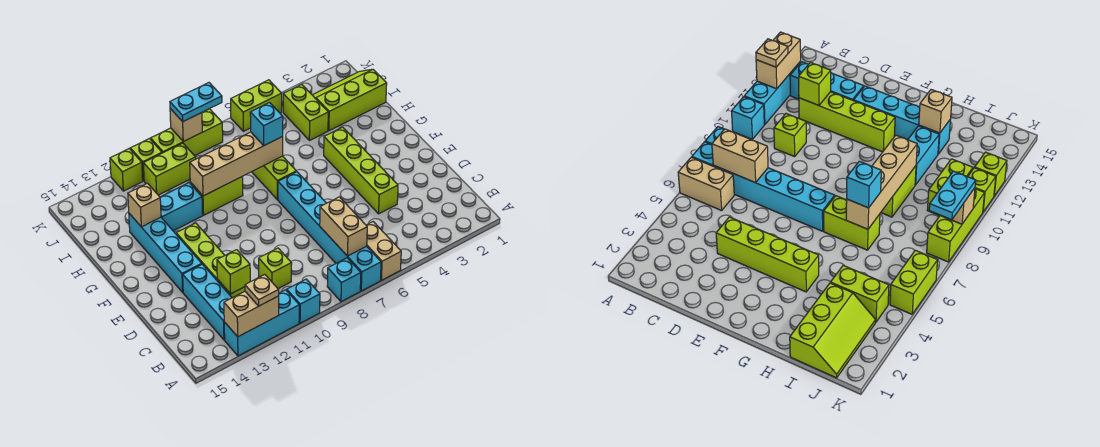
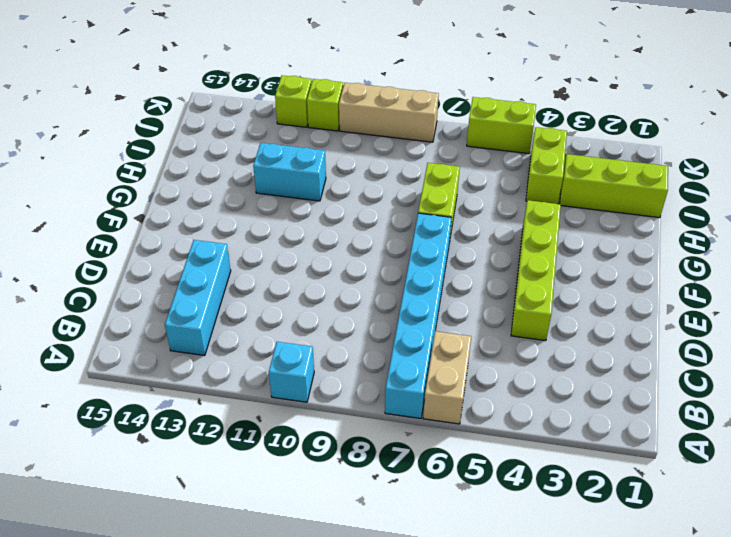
tan 1x3 brick [339,83,439,142] -> lime 1x3 brick [151,109,223,156]
none -> cyan 1x1 brick [327,258,361,302]
none -> cyan 1x3 brick [224,290,299,356]
none -> lime 1x1 brick [259,248,292,289]

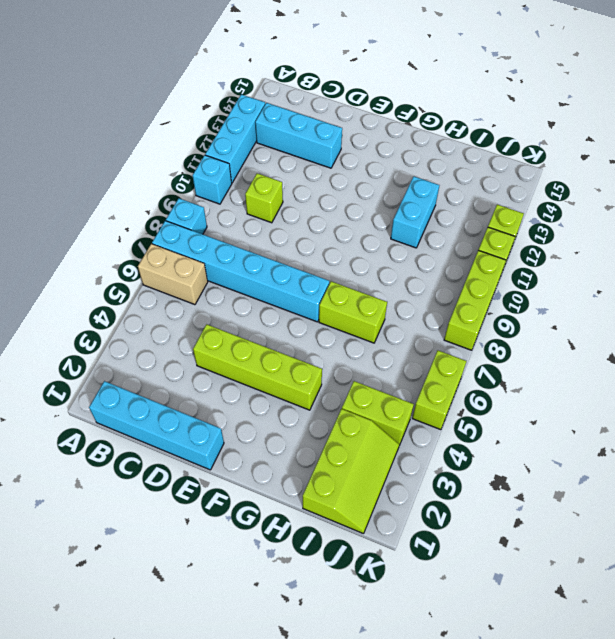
cyan 1x4 brick [89,381,224,470] -> cyan 1x4 brick moved to [129,213,202,292]
none -> lime 1x4 brick [176,223,245,298]
none -> lime 1x2 brick [190,176,243,215]
none -> lime 1x2 brick [143,143,196,195]

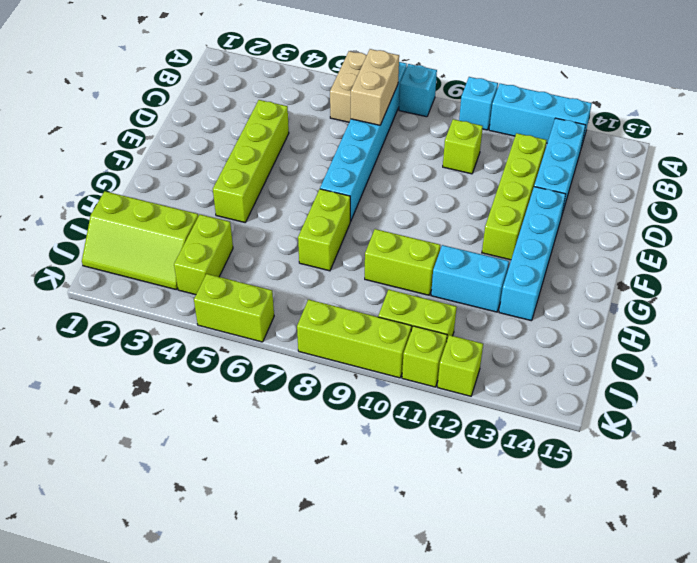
none -> tan 1x2 brick [224,292,279,337]
none -> lime 1x1 brick [217,250,250,294]
none -> tan 1x4 brick [190,132,283,196]

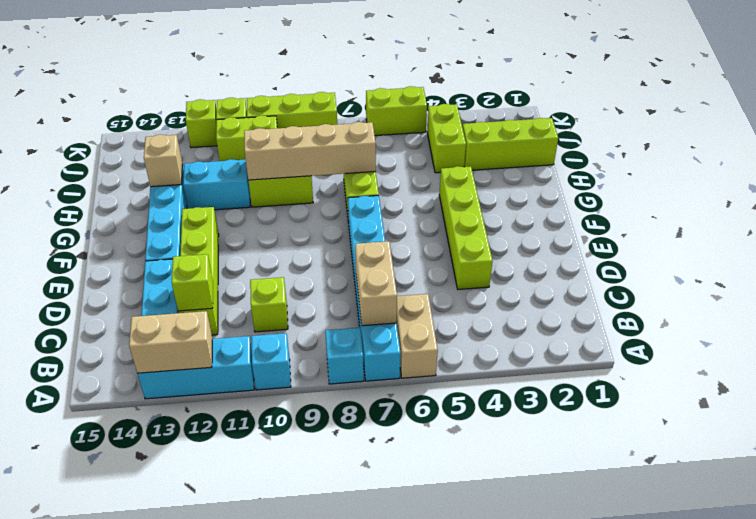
none -> tan 1x1 brick [170,109,202,142]
none -> tan 1x1 plate [245,275,279,306]
none -> cyan 1x1 brick [250,103,283,145]

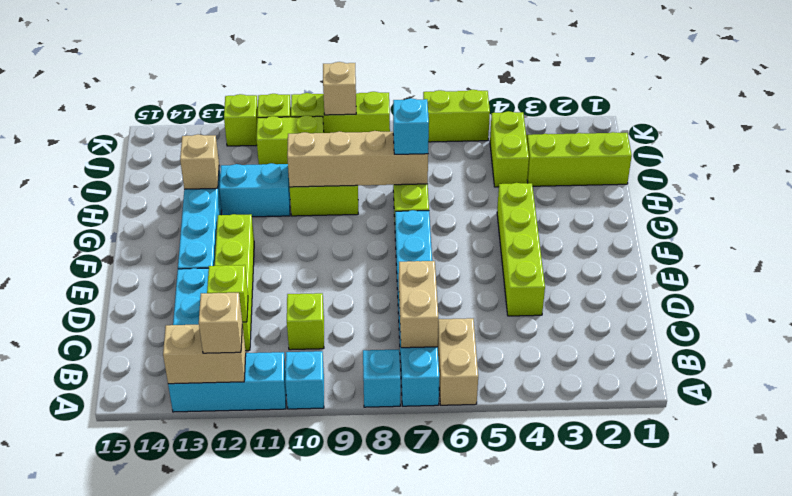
tan 1x1 brick [199,293,242,353] -> tan 1x1 plate [245,275,279,306]
none -> cyan 1x2 plate [170,83,222,122]

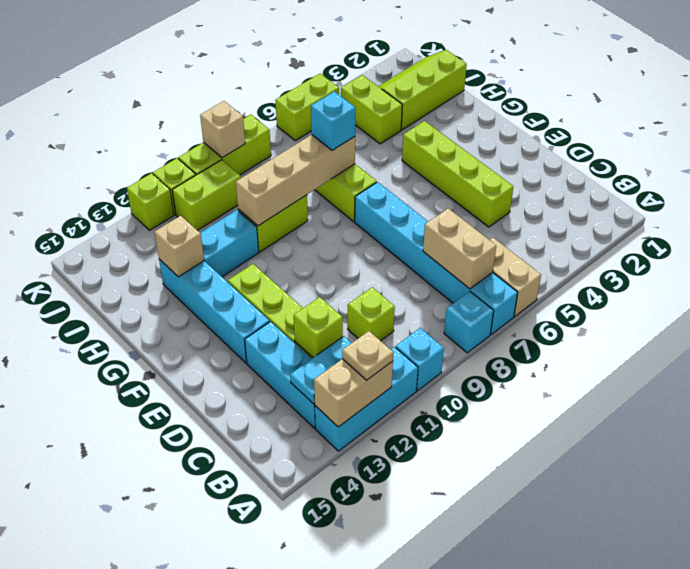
cyan 1x2 plate [290,336,351,404] -> cyan 1x2 plate moved to [170,83,222,122]

